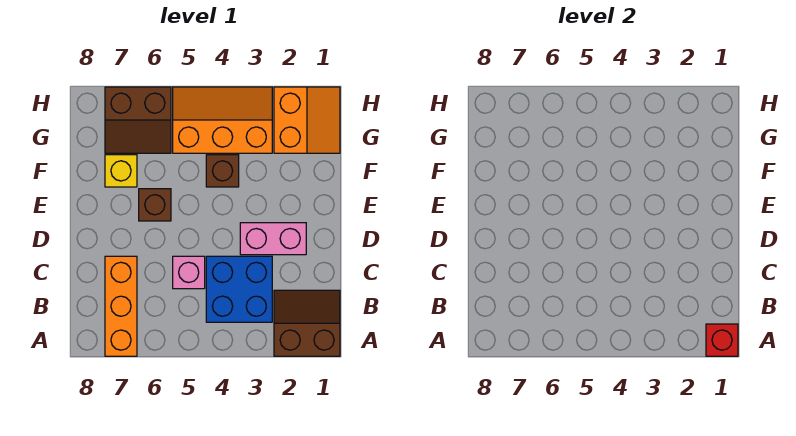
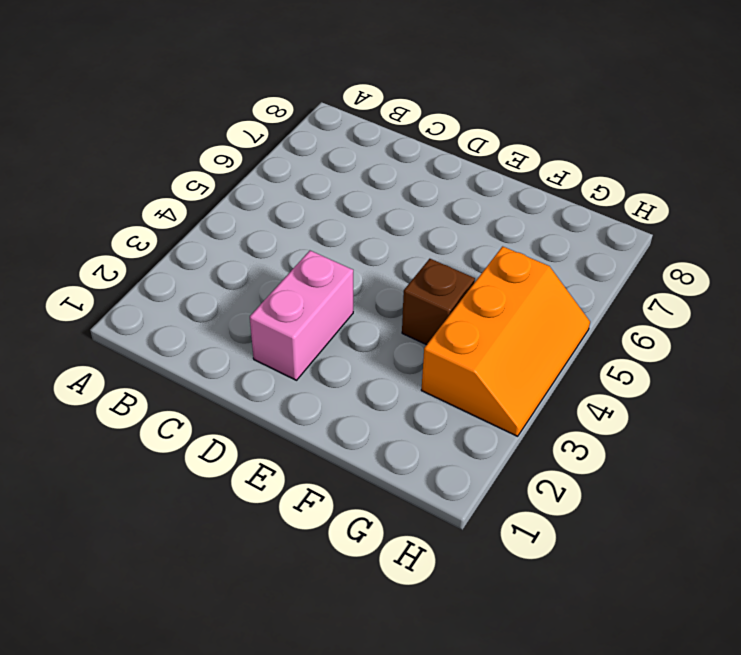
none -> brown 2x2 slope [274,290,340,356]
none -> orange 1x3 brick [105,256,137,356]
none -> blue 2x2 brick [206,256,272,322]

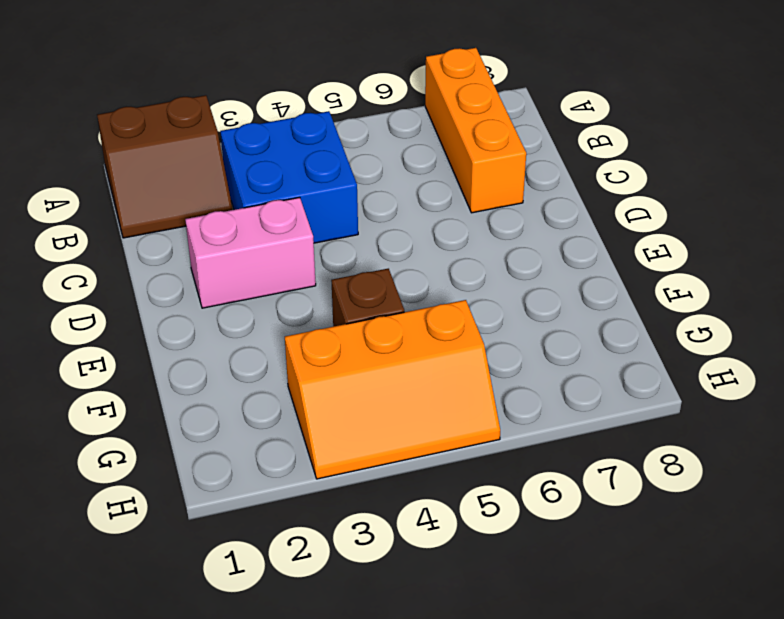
none -> pink 1x1 brick [173,256,205,289]
none -> brown 1x1 brick [139,189,171,221]
none -> yellow 1x1 brick [105,155,137,187]

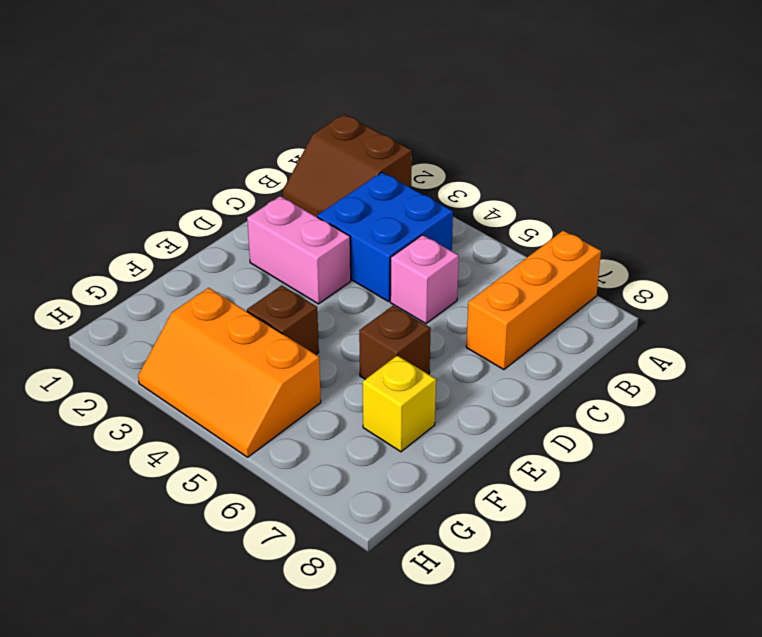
none -> orange 2x2 slope [274,87,340,153]
none -> brown 2x2 slope [105,87,171,153]
none -> red 1x1 brick [706,324,738,356]

